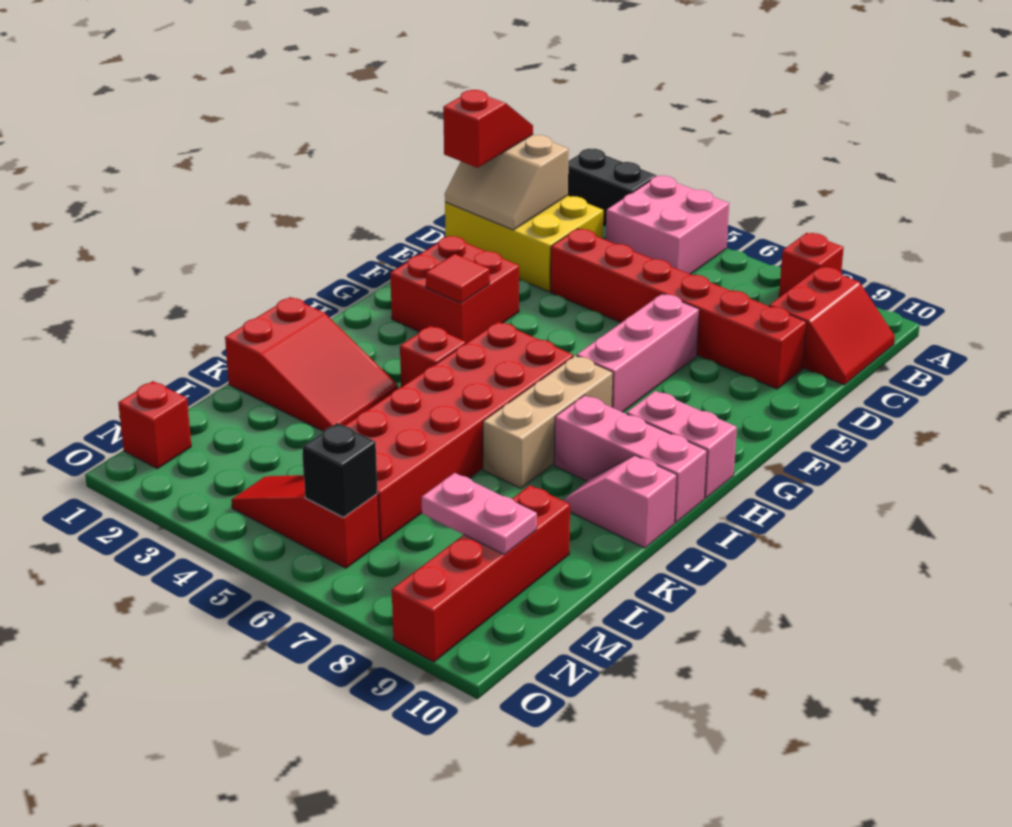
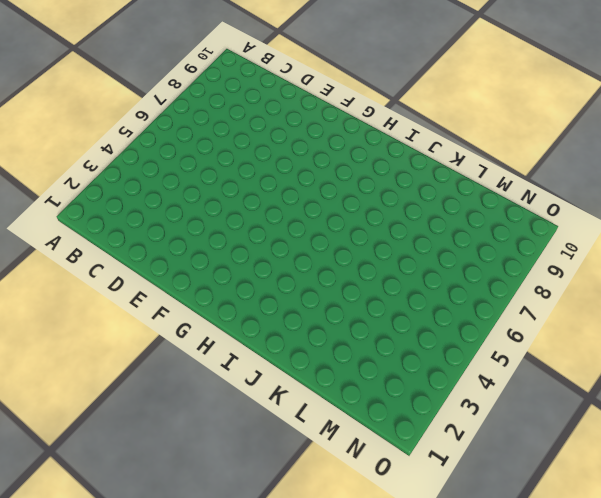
none -> black 1x2 brick [567,148,657,226]
none -> pink 2x2 brick [606,176,729,274]
none -> red 1x1 brick [779,233,844,297]

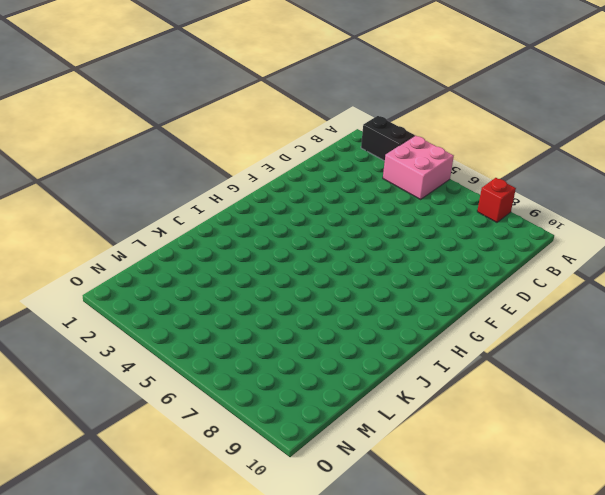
none -> red 2x2 slope [769,267,895,385]
none -> yellow 2x3 brick [445,196,603,292]
none -> red 1x6 brick [550,229,806,389]

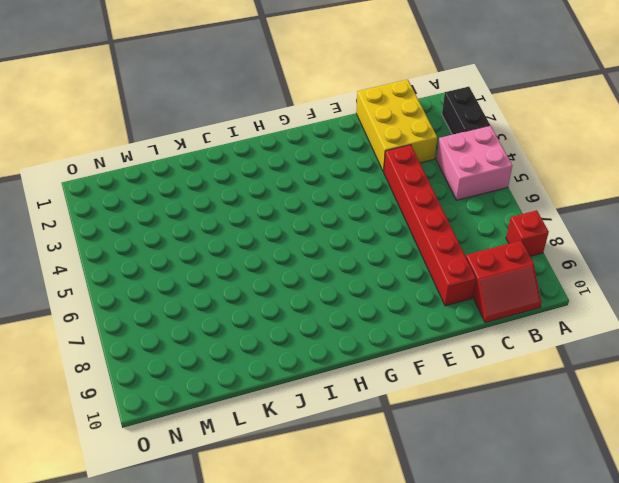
none -> pink 1x3 brick [577,294,699,412]
none -> red 2x2 brick [390,236,519,343]
none -> red 2x6 brick [302,322,573,542]

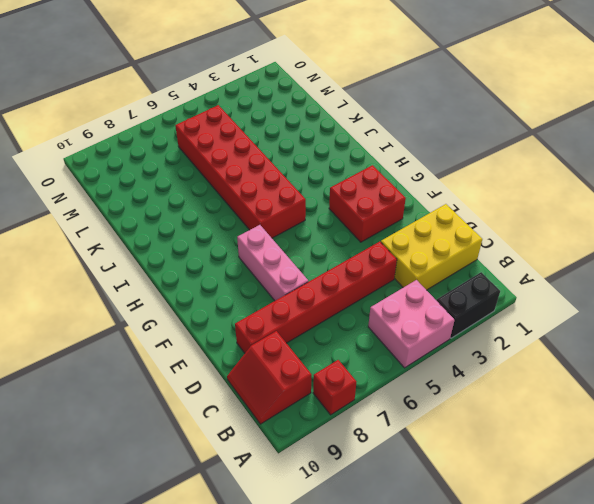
none -> tan 1x3 brick [483,356,613,488]
none -> pink 1x2 brick [627,391,737,498]
none -> red 1x1 brick [400,326,466,387]

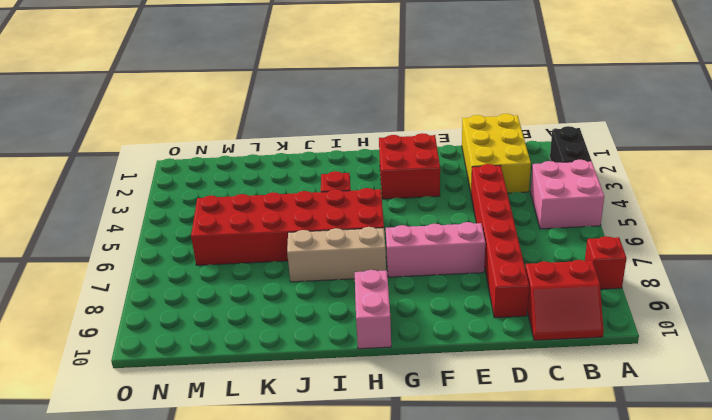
none -> pink 1x3 brick [554,395,707,523]
none -> red 2x3 slope [225,297,398,431]
none -> pink 1x2 slope [563,456,677,548]

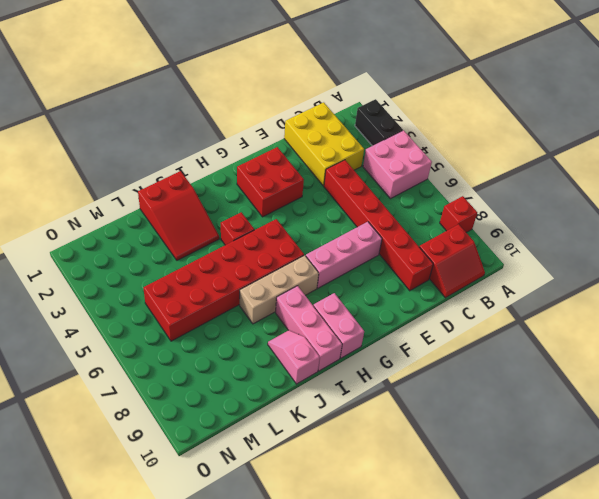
none -> red 1x4 brick [392,485,570,662]
none -> red 1x1 brick [118,381,191,468]
none -> red 1x3 slope [231,475,379,568]

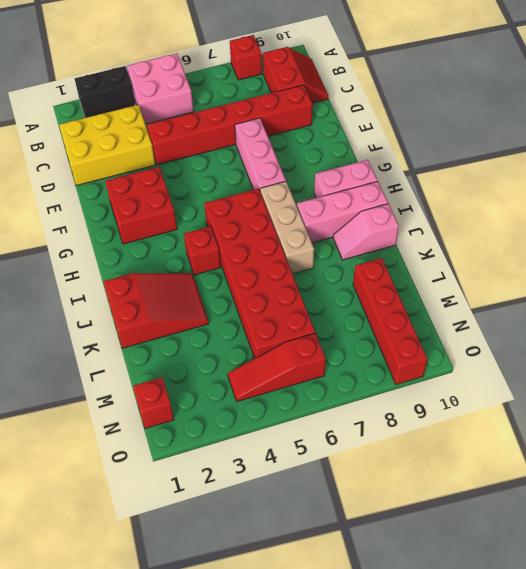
none -> tan 2x2 slope [445,135,569,230]
none -> red 1x1 tile [426,254,490,303]
none -> pink 1x2 plate [422,473,537,554]

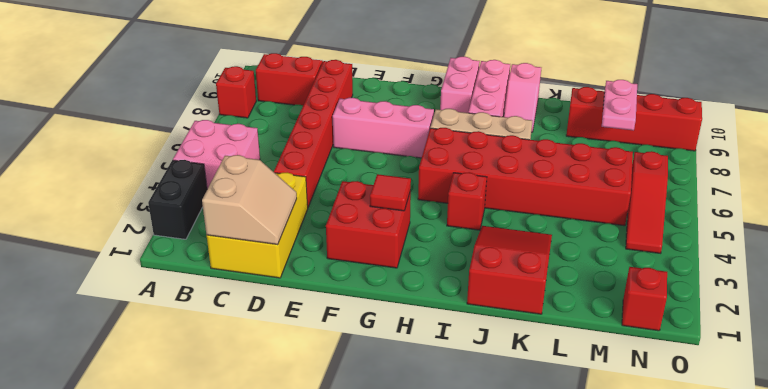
none -> black 1x1 brick [302,423,378,517]
none -> red 1x2 slope [443,90,533,168]

